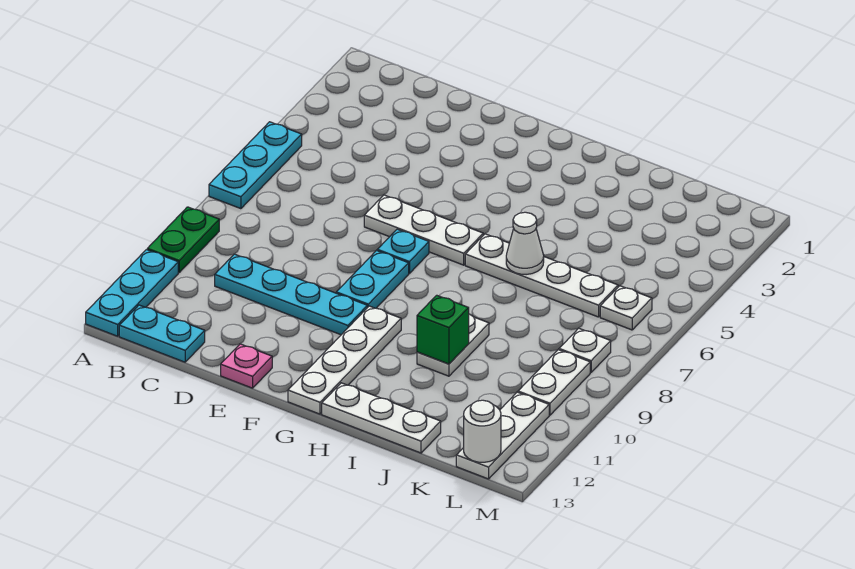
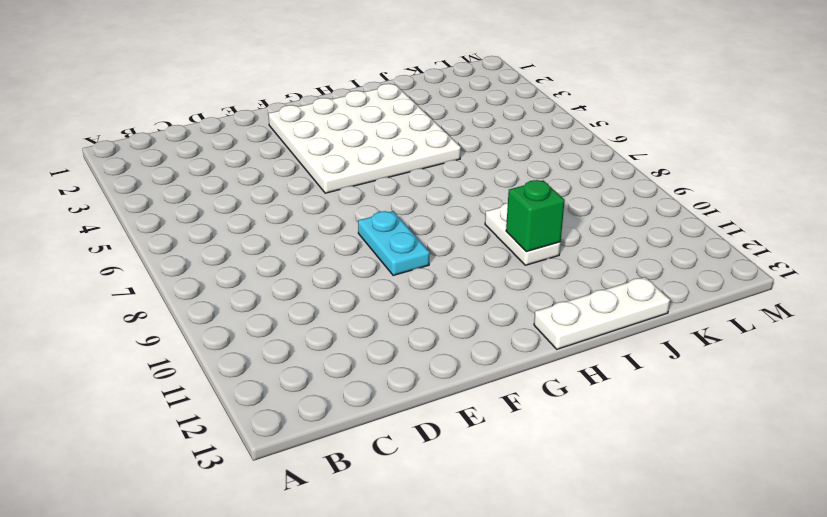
white 4x4 plate [268,84,461,193] -> none
none -> cyan 1x3 plate [209,122,302,209]
none -> green 1x2 plate [147,207,219,272]
none -> cyan 1x3 plate [86,250,178,336]

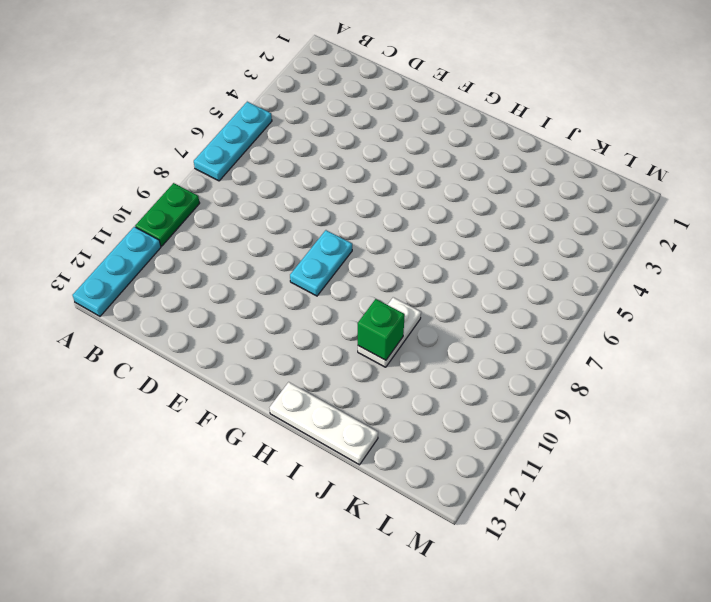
none -> cyan 1x2 plate [119,305,205,362]
none -> cyan 1x4 plate [215,254,367,335]
none -> white 1x3 plate [364,195,483,265]

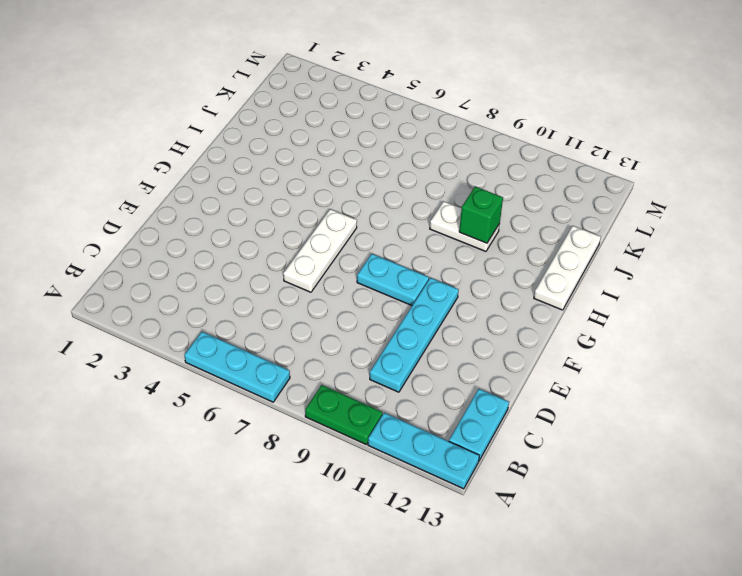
none -> pink 1x1 plate [221,344,272,388]
none -> cyan 1x1 plate [377,229,429,273]
none -> white 1x4 plate [288,306,401,414]

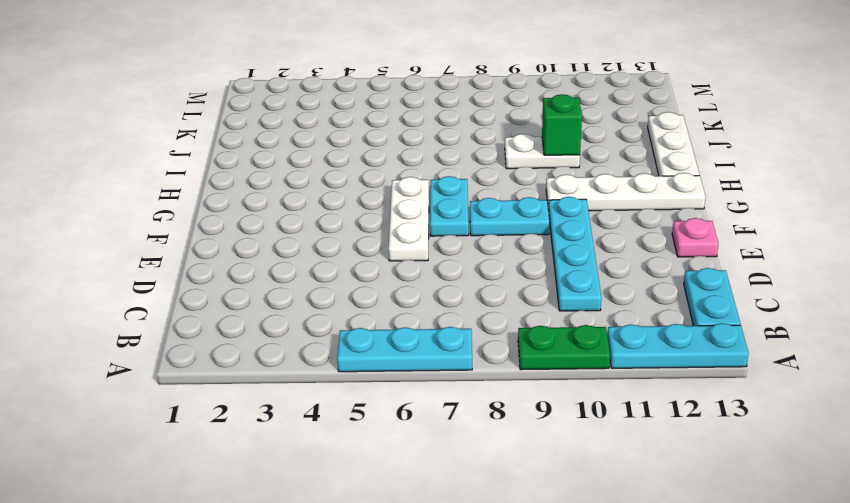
cyan 1x2 plate [430,176,469,236] -> cyan 1x1 plate [377,229,429,273]
none -> white 1x4 plate [465,234,618,317]
none -> white 1x1 plate [600,286,652,330]
none -> white 1x1 plate [559,328,611,372]

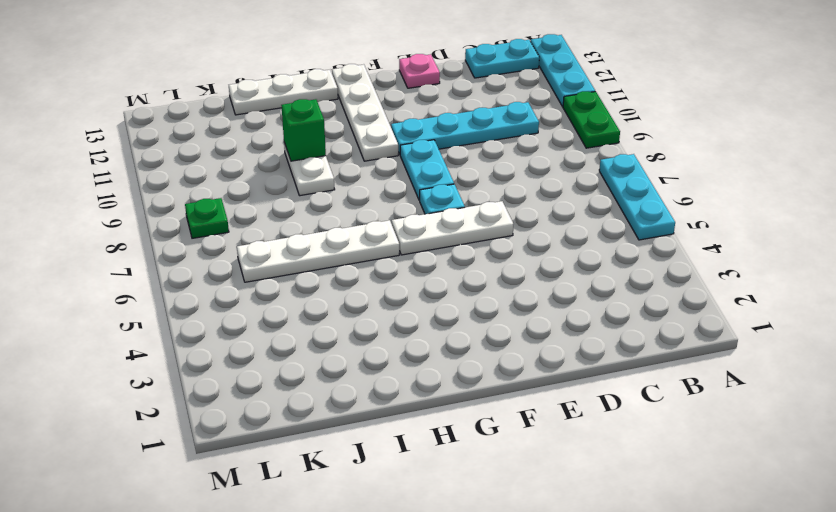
green 1x1 plate [185,198,229,238] -> white 1x1 plate [559,328,611,372]
none -> white 1x1 plate [600,286,652,330]
none -> white 1x2 plate [518,350,590,415]
none -> white 1x3 plate [456,392,549,479]

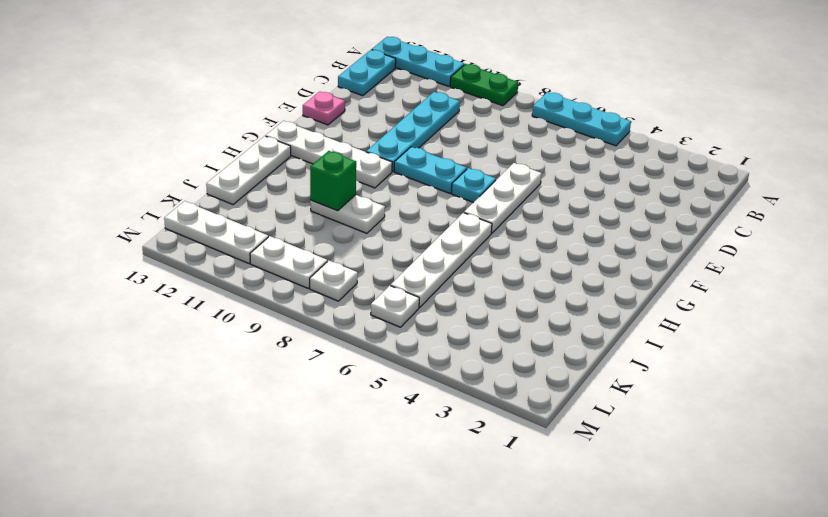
none -> white 1x1 cone [506,212,544,275]
none -> white 1x1 round brick [464,400,501,462]

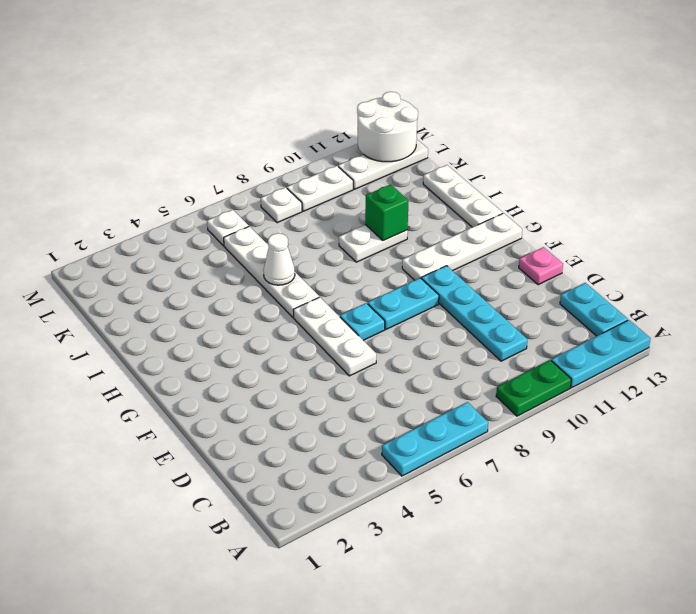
white 2x2 round brick [357,92,418,162] -> white 1x1 round brick [464,400,501,462]

